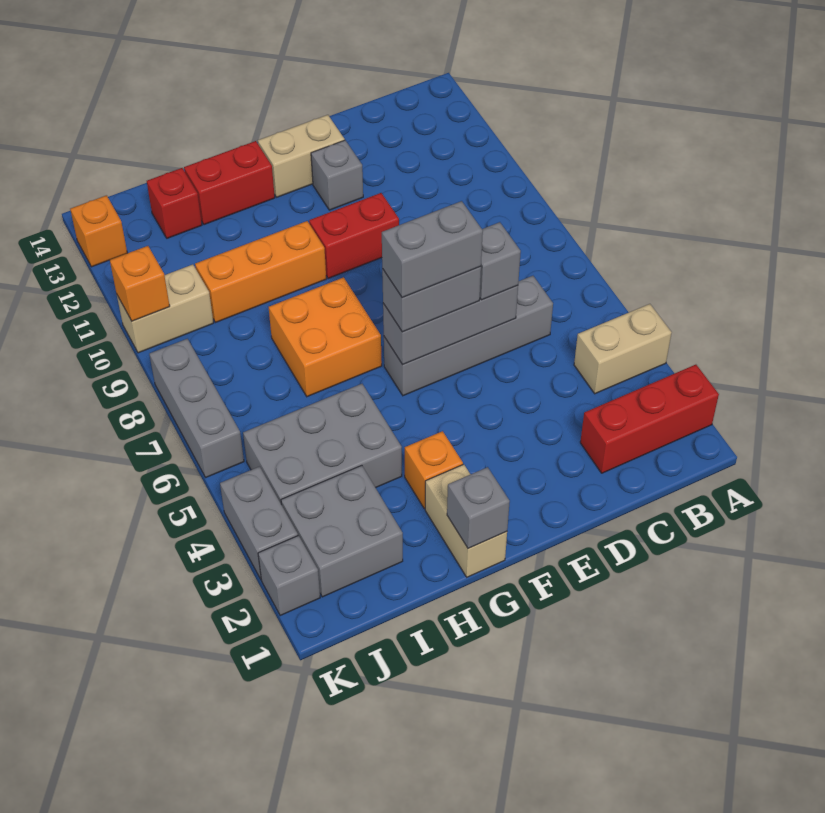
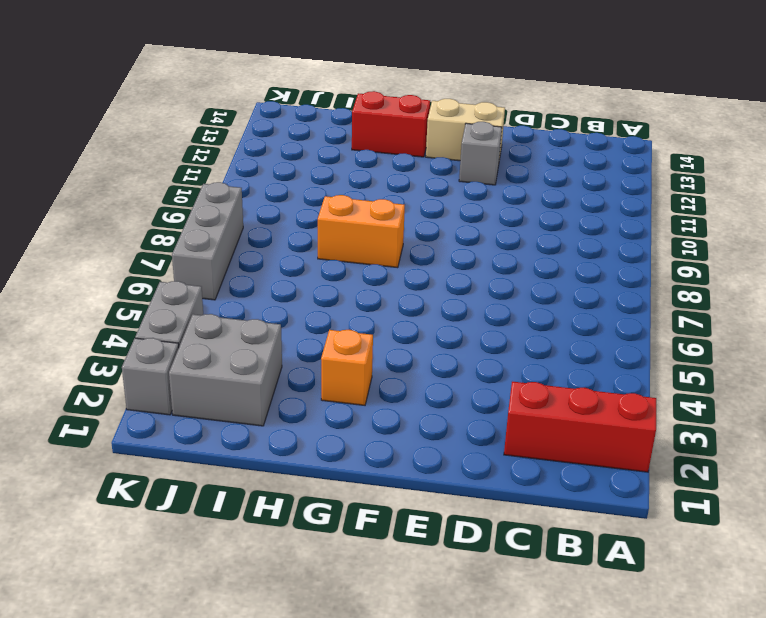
orange 1x2 brick [318,195,405,268] -> orange 2x2 brick [269,277,382,397]
none -> tan 1x2 brick [574,304,672,394]
none -> grey 1x4 brick [384,276,553,396]
none -> red 1x2 brick [309,193,399,278]

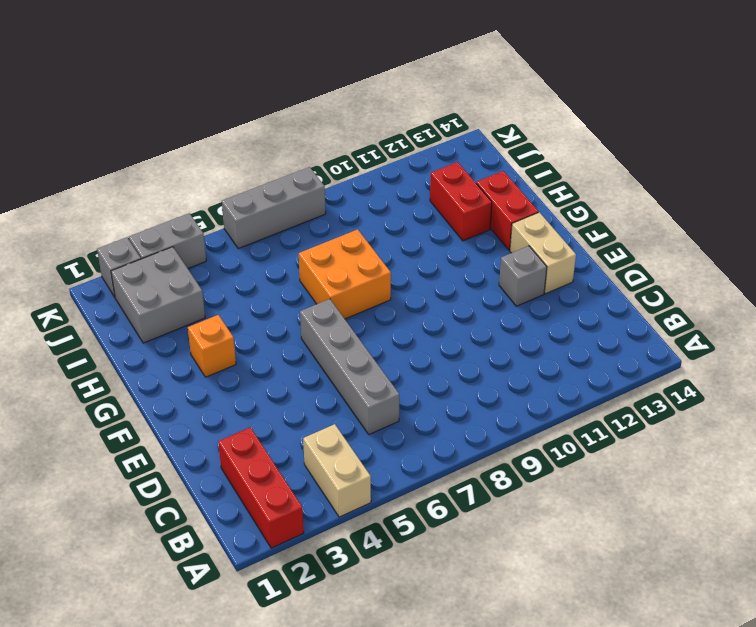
red 1x2 brick [430,162,492,241] -> red 1x2 brick moved to [309,193,399,278]
none -> tan 1x2 brick [425,464,507,577]
none -> orange 1x3 brick [195,221,326,323]
none -> grey 2x3 brick [243,384,402,503]

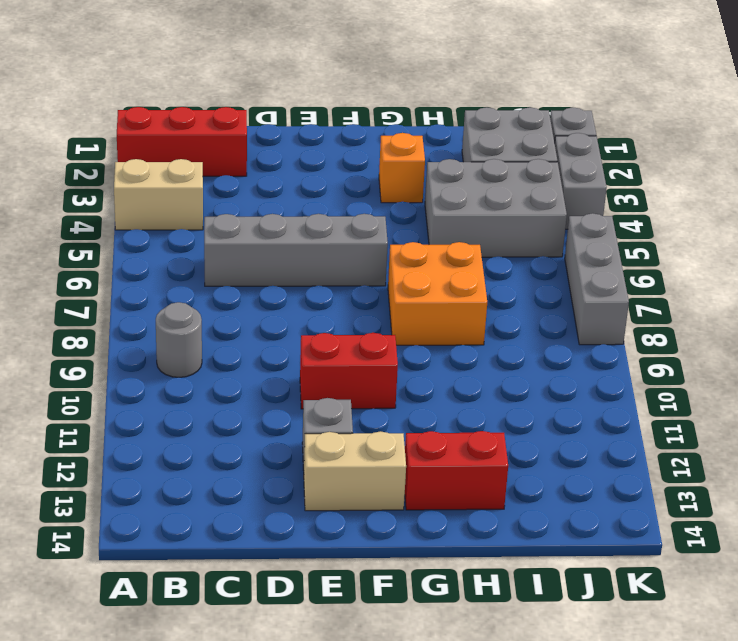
grey 1x1 round brick [156,302,202,377] -> none
none -> tan 1x2 brick [425,464,507,577]
none -> orange 1x3 brick [195,221,326,323]
none -> red 1x1 brick [147,168,202,238]

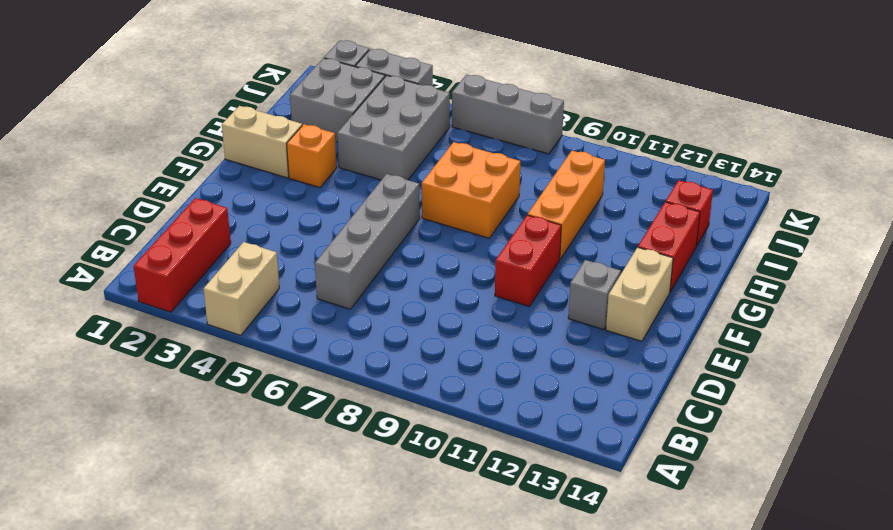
none -> tan 1x2 brick [117,264,213,353]
none -> orange 1x1 brick [70,195,127,267]
none -> grey 1x3 brick [383,286,518,364]

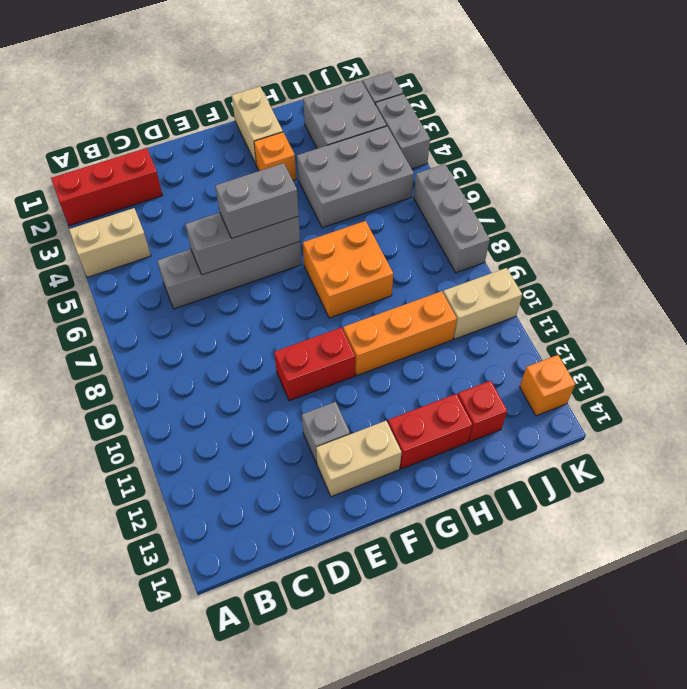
none -> grey 1x1 brick [447,467,510,549]
none -> orange 1x1 brick [110,246,170,321]
none -> grey 1x1 brick [480,222,521,300]

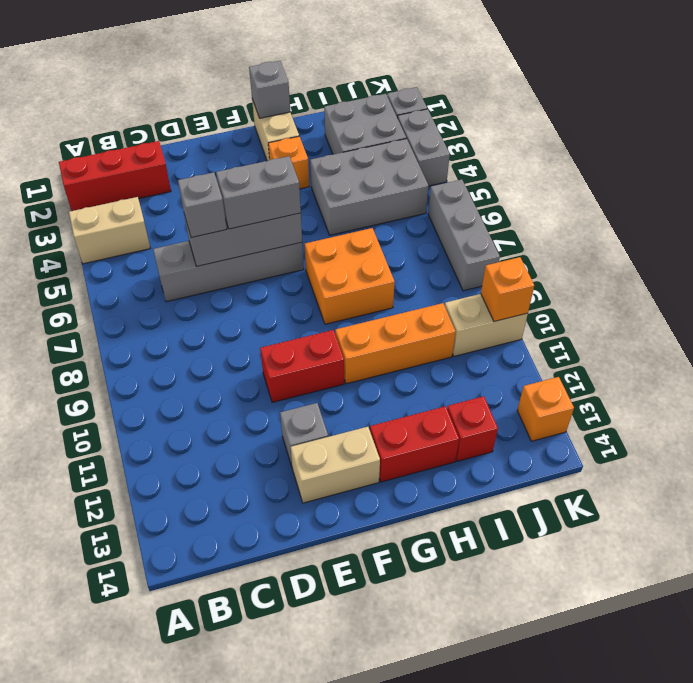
none -> grey 1x2 brick [382,201,483,298]

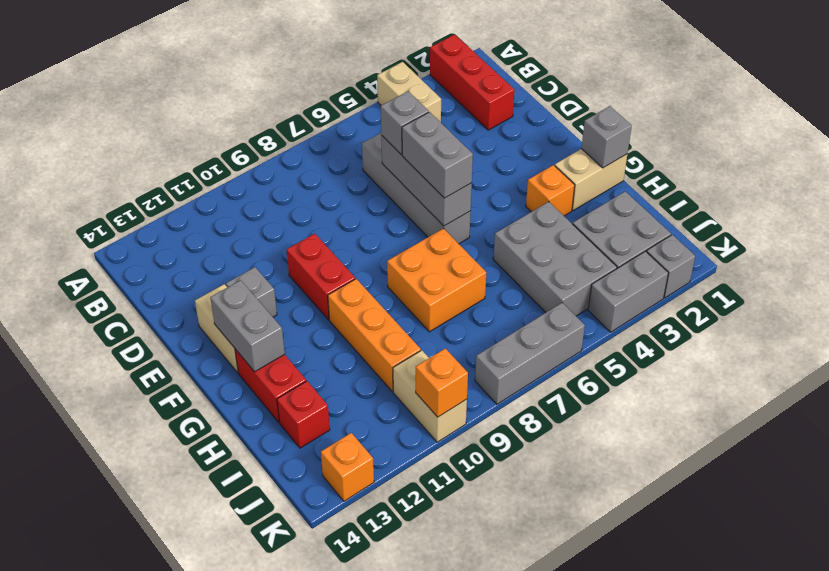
grey 1x2 brick [210,280,285,372] -> grey 1x2 brick moved to [382,201,483,298]

